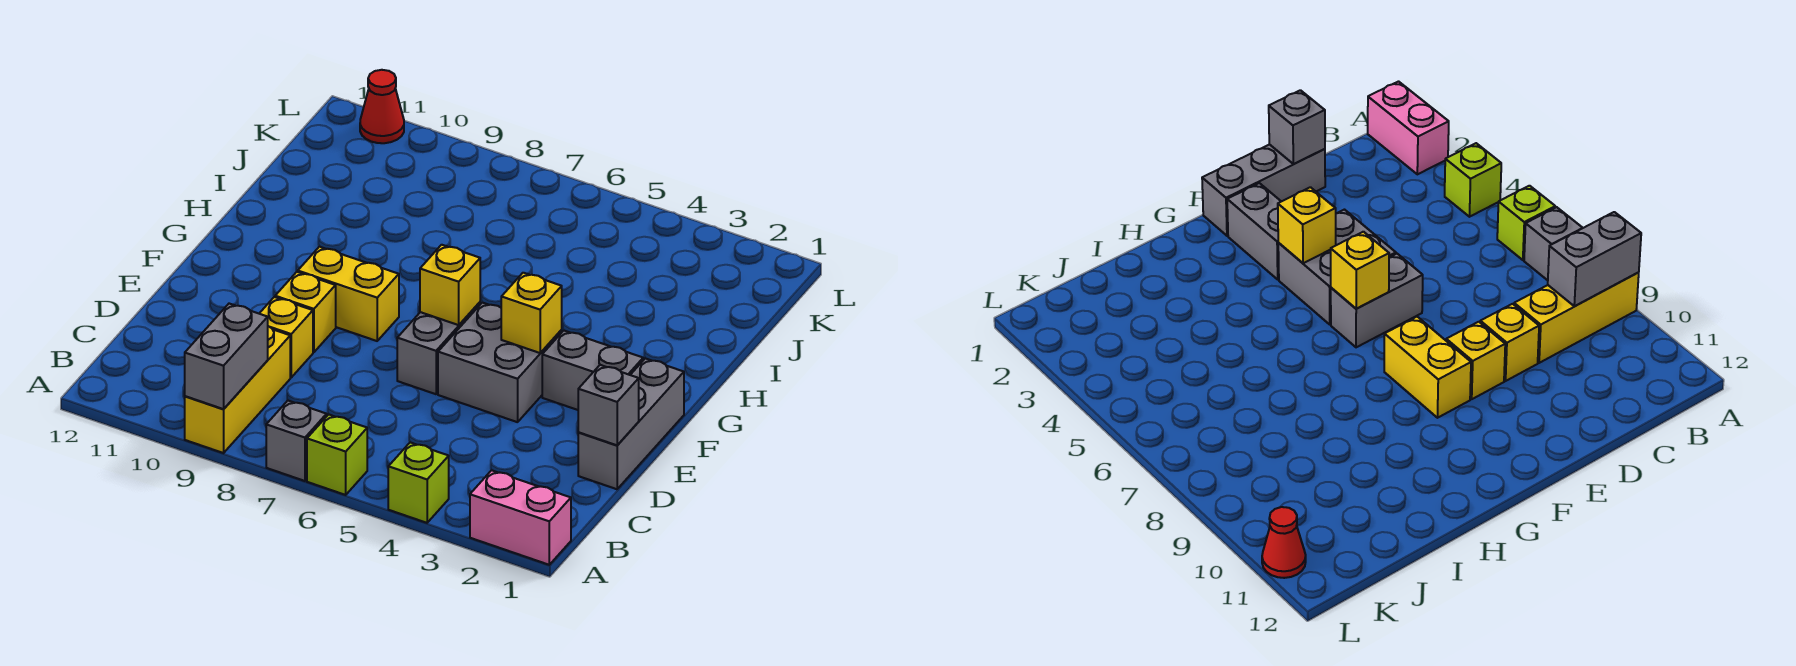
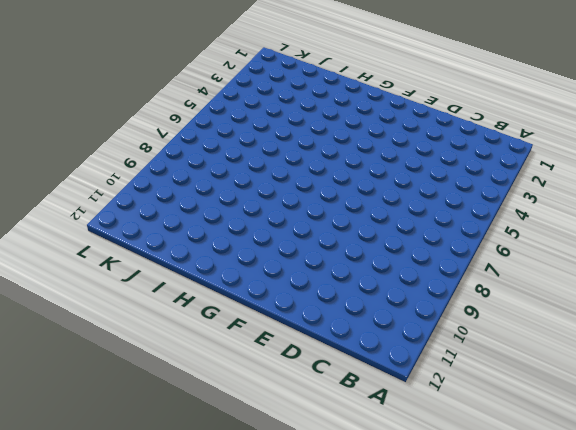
none -> pink 1x2 brick [470,470,571,565]
none -> lime 1x1 brick [388,442,449,523]
none -> lime 1x1 brick [307,414,367,495]

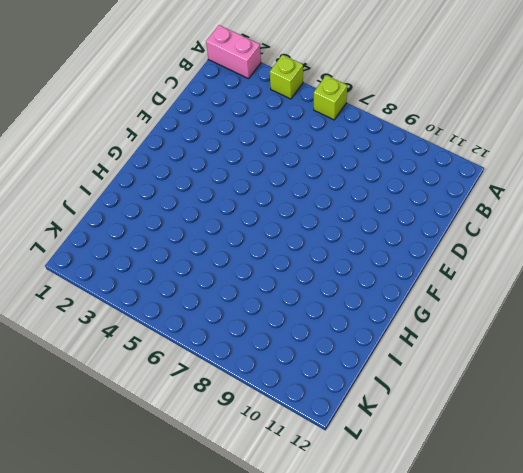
none -> grey 1x1 brick [266,401,327,481]
none -> yellow 1x3 brick [185,326,290,453]
none -> grey 1x3 brick [578,358,684,489]

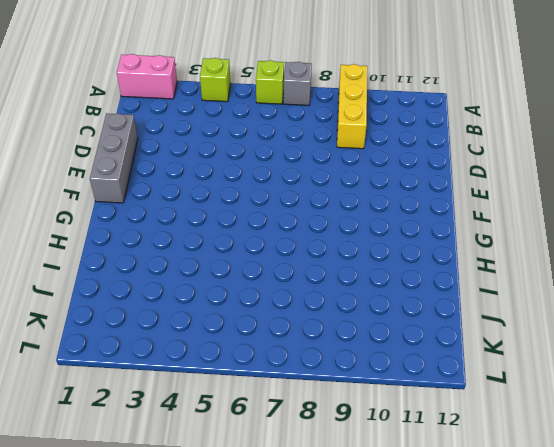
none -> yellow 1x1 brick [259,297,313,377]
none -> grey 2x2 brick [438,303,562,422]
none -> grey 1x2 brick [397,302,480,394]

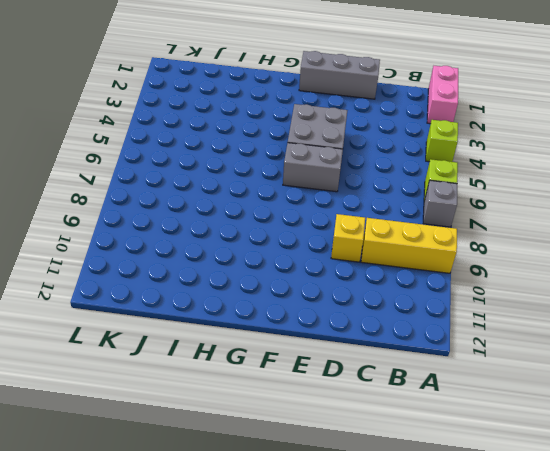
none -> yellow 1x1 brick [275,272,336,352]
none -> grey 1x2 brick [542,331,643,410]
none -> yellow 1x2 brick [298,247,399,341]

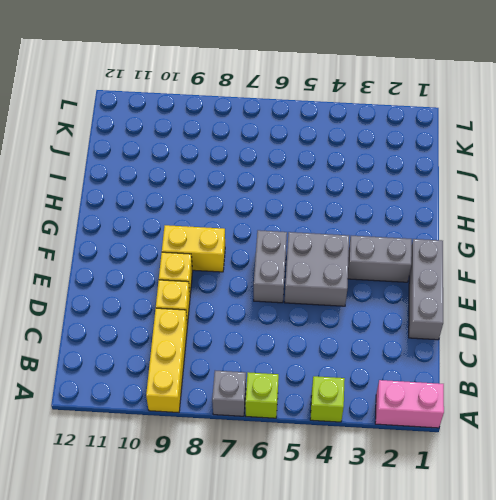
none -> red 1x1 cone [360,70,404,143]
none -> grey 1x2 brick [185,304,268,409]
none -> grey 1x1 brick [578,365,639,445]

